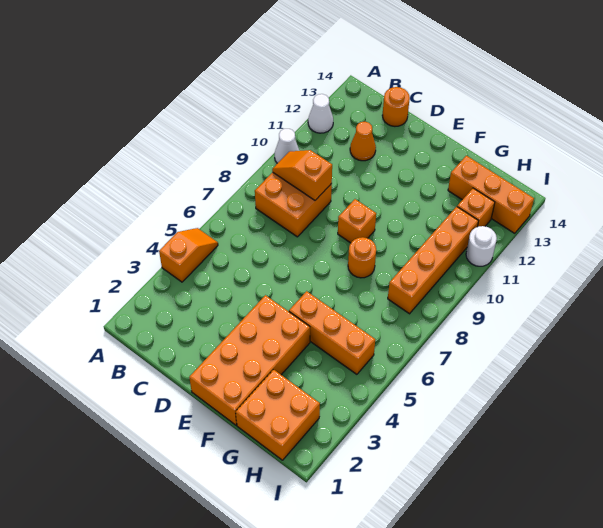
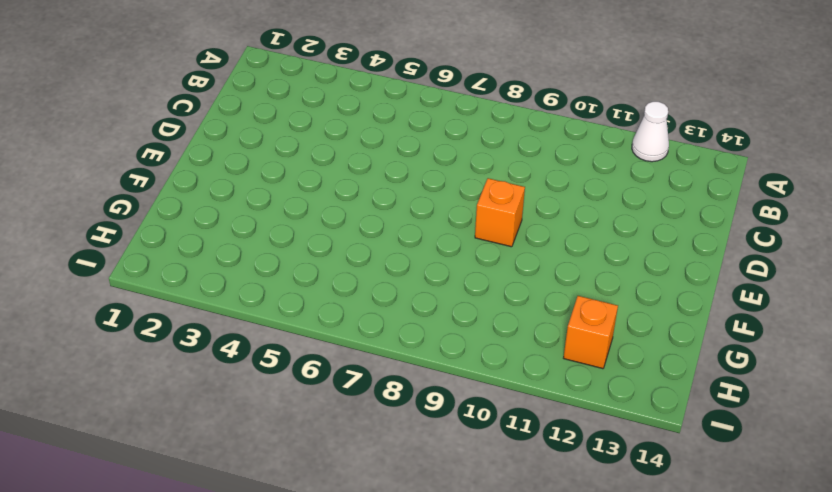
none -> orange 1x2 slope [159,228,218,282]
none -> white 1x1 cone [274,129,299,163]
none -> orange 2x2 brick [255,172,332,237]

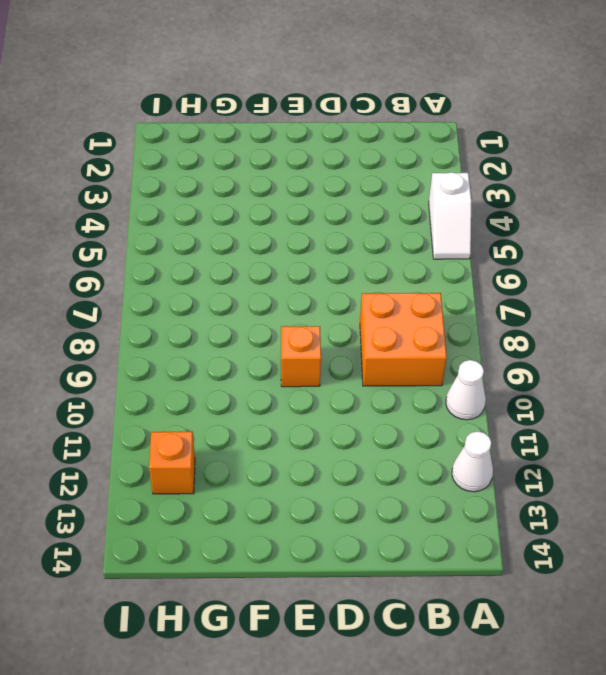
white 1x2 slope [429,172,471,259] -> orange 1x2 slope [159,228,218,282]
none -> orange 1x1 cone [350,122,376,161]
none -> orange 1x1 round brick [382,87,410,126]
none -> orange 2x4 brick [189,295,310,425]

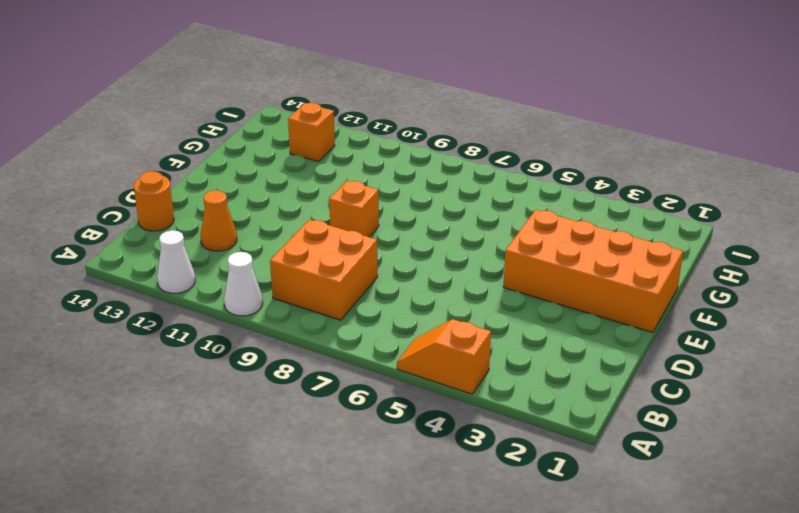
none -> orange 1x3 brick [289,291,375,374]
none -> orange 1x1 round brick [348,237,376,278]
none -> orange 2x2 brick [236,370,320,460]

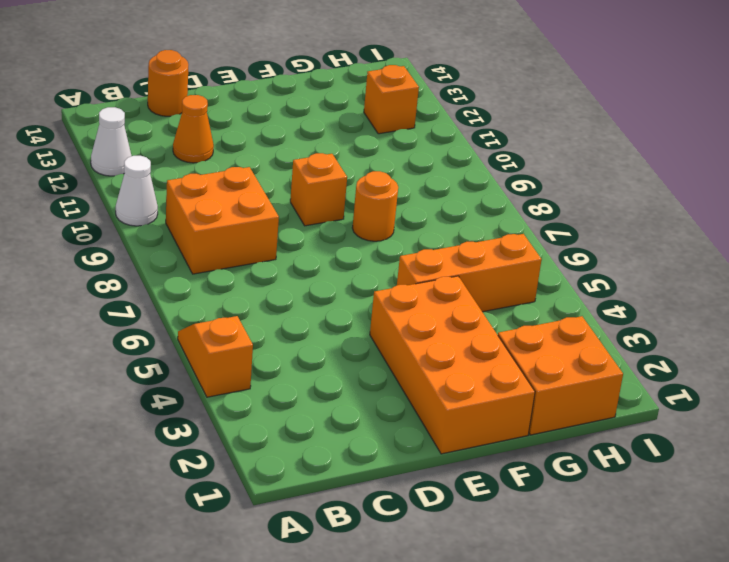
none -> orange 1x3 brick [448,156,534,233]
none -> orange 1x4 brick [388,207,478,314]
none -> white 1x1 round brick [466,226,497,266]

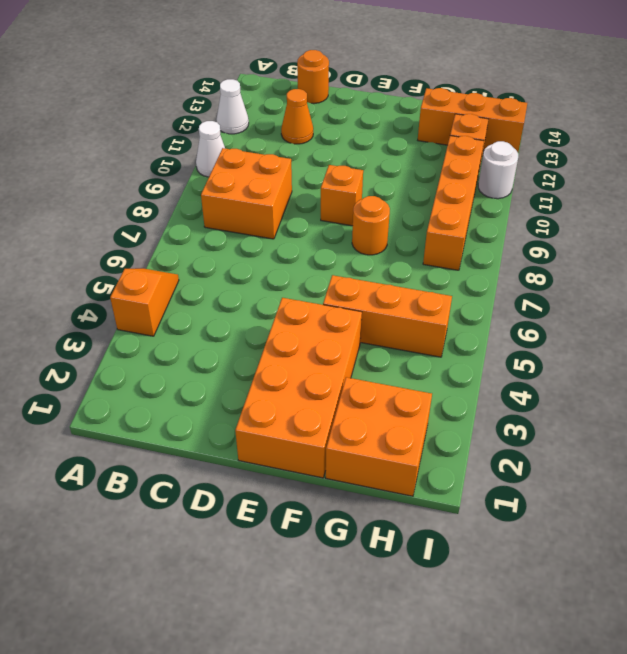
none -> orange 1x2 slope [272,150,332,200]

